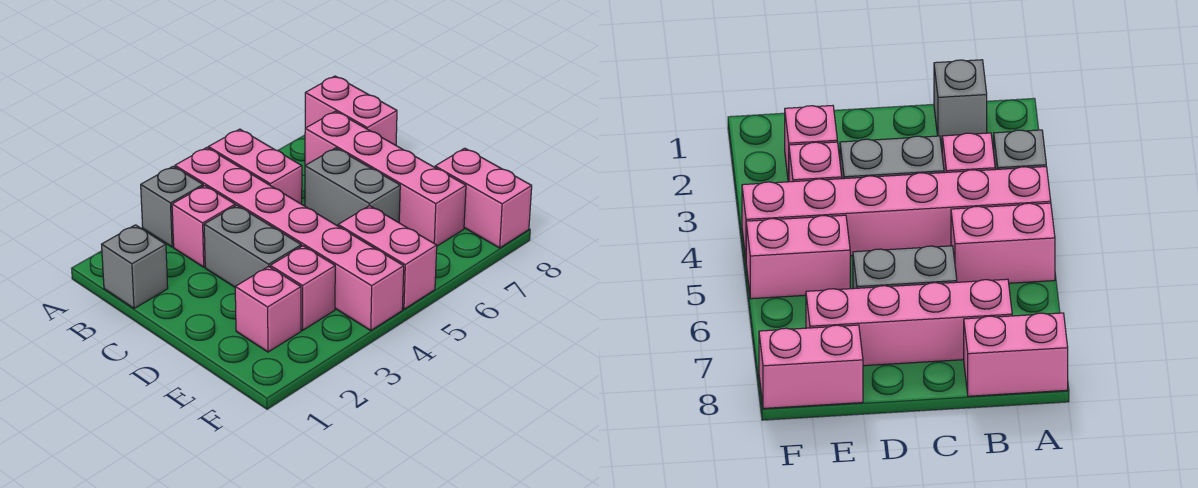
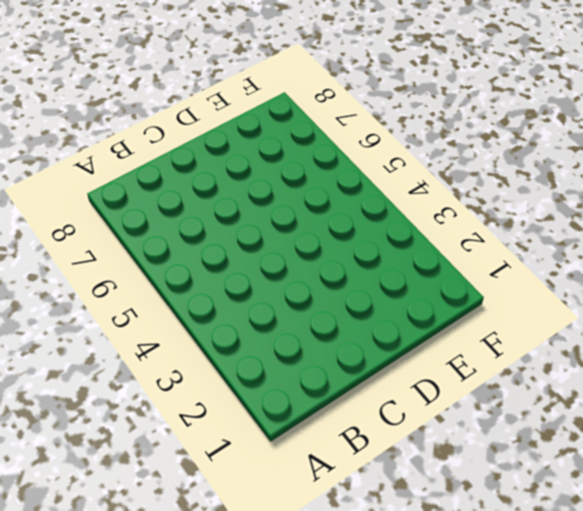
none -> grey 1x1 brick [141,166,203,247]
none -> pink 1x6 brick [175,148,404,330]
none -> pink 1x2 brick [208,129,302,204]

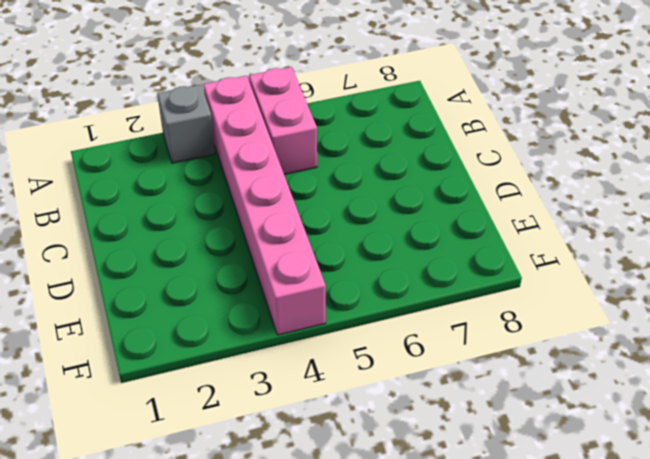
none -> pink 1x2 brick [305,76,397,145]
none -> grey 1x1 brick [102,225,168,308]
none -> pink 1x1 brick [172,186,235,267]

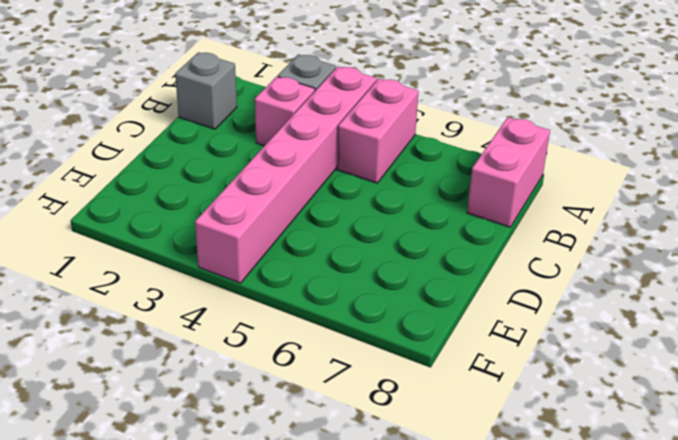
none -> pink 1x4 brick [305,111,466,246]
none -> grey 1x2 brick [204,205,301,287]
none -> grey 1x2 brick [305,148,400,226]

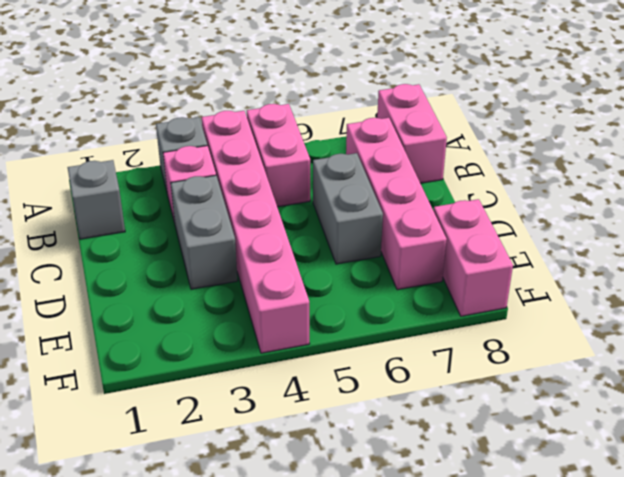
none -> pink 1x1 brick [235,266,301,352]
none -> pink 1x1 brick [270,246,335,330]
none -> pink 1x2 brick [338,206,437,309]

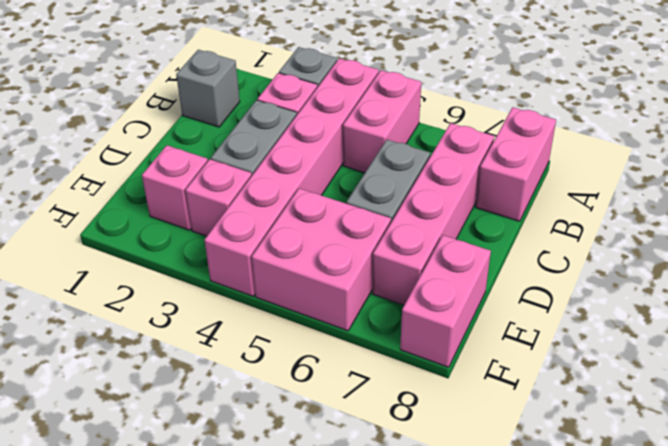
pink 2x2 brick [252,188,391,331] -> pink 1x2 brick [338,206,437,309]

